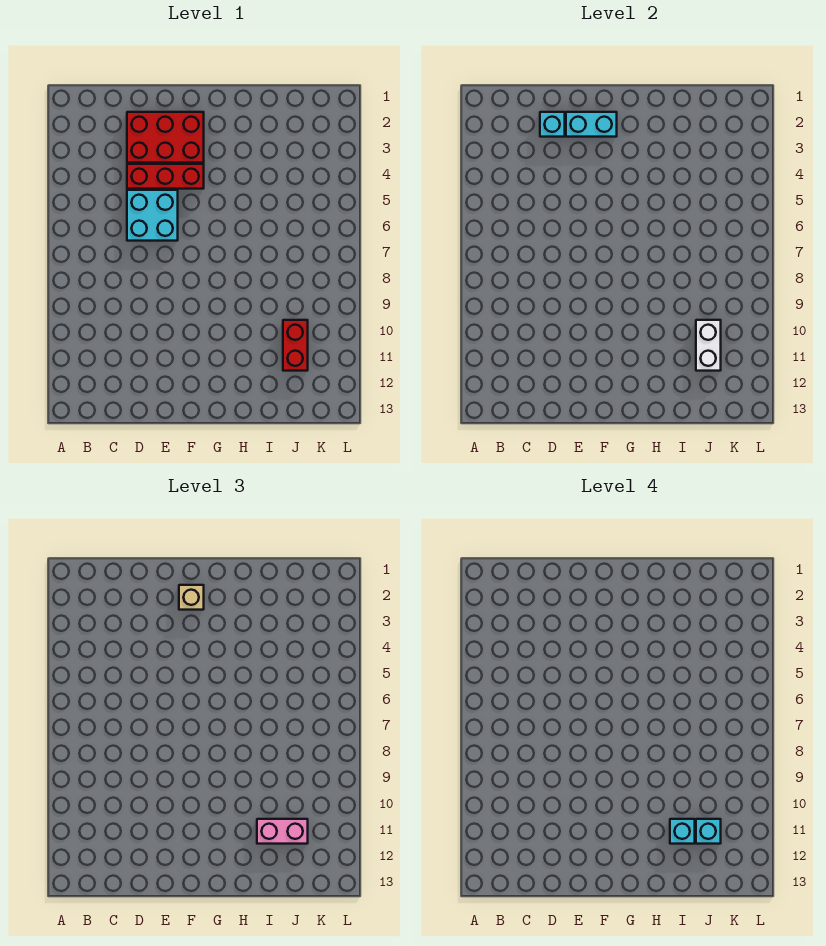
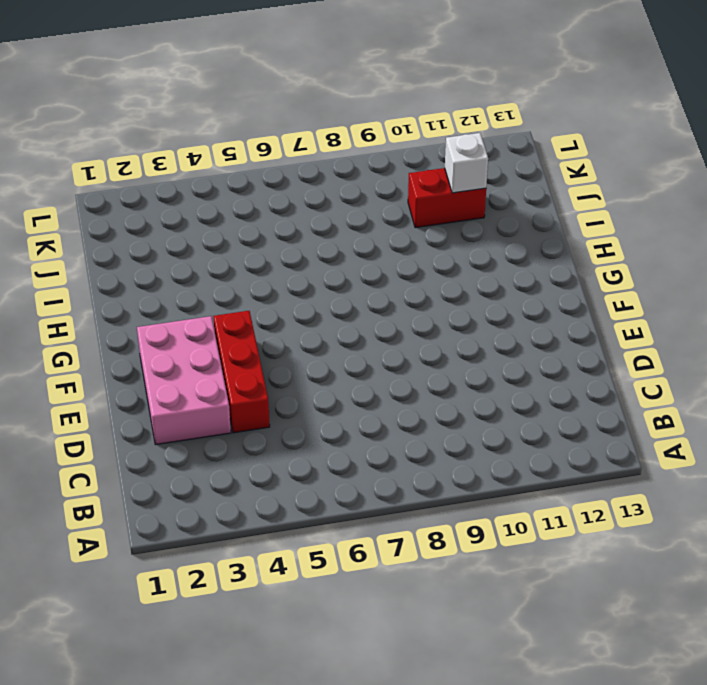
pink 2x3 brick [137,316,231,445] -> red 2x3 brick [127,112,204,163]
white 1x1 brick [445,133,488,193] -> white 1x2 brick [696,320,721,371]
none -> cyan 2x2 brick [127,190,178,241]
none -> cyan 1x1 brick [540,112,565,137]

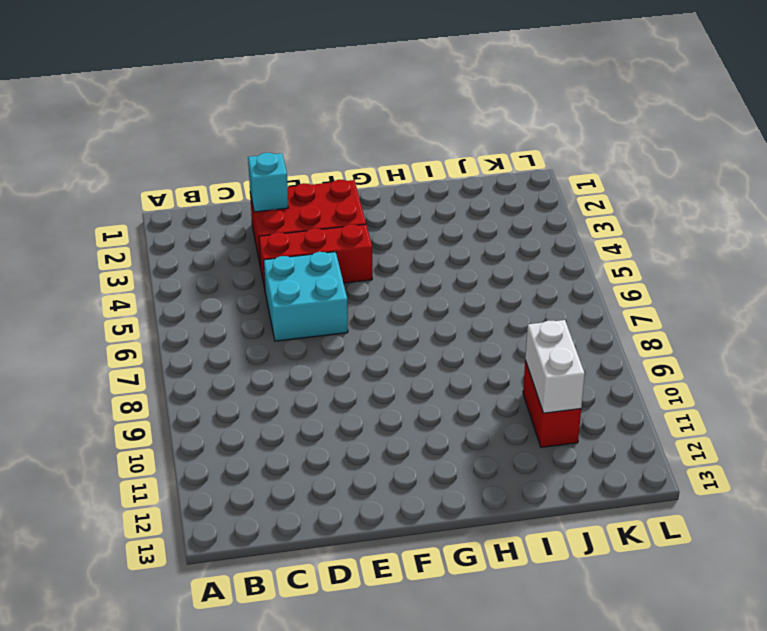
none -> cyan 1x2 brick [566,112,617,137]
none -> tan 1x1 brick [179,585,204,610]

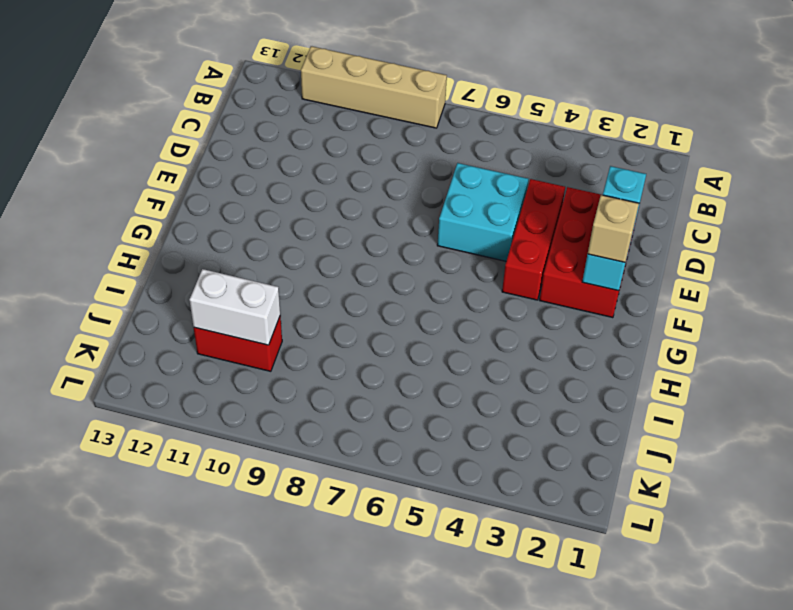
tan 1x4 brick [301,46,447,128] -> none
none -> pink 1x2 brick [257,819,308,844]
none -> cyan 1x1 brick [670,819,695,844]

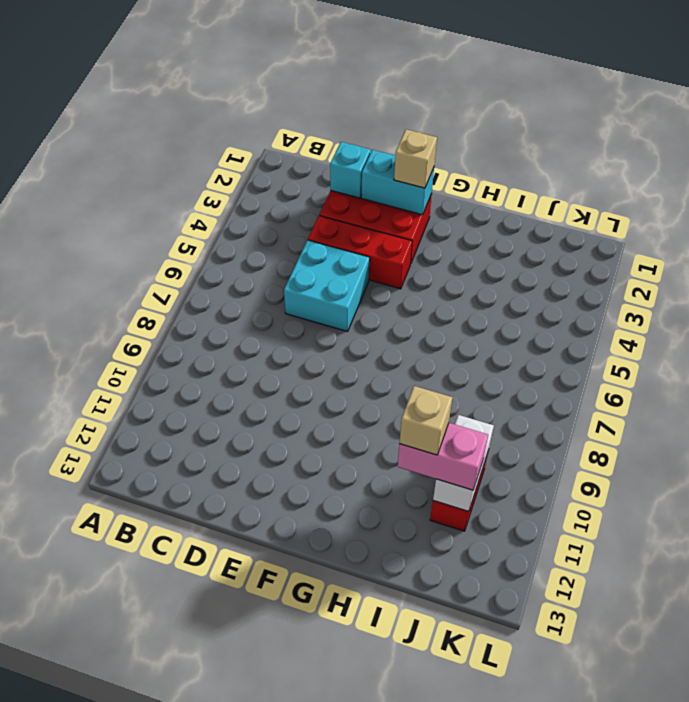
tan 1x1 brick [400,386,453,455] -> cyan 1x1 brick [670,819,695,844]
none -> cyan 1x1 brick [696,819,721,844]

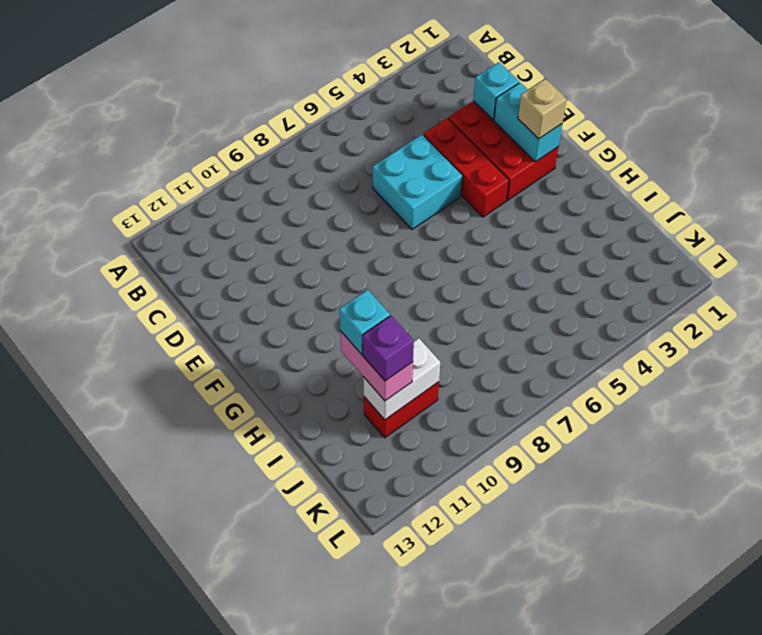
purple 1x1 brick [363,316,414,381] -> cyan 1x1 brick [696,819,721,844]

